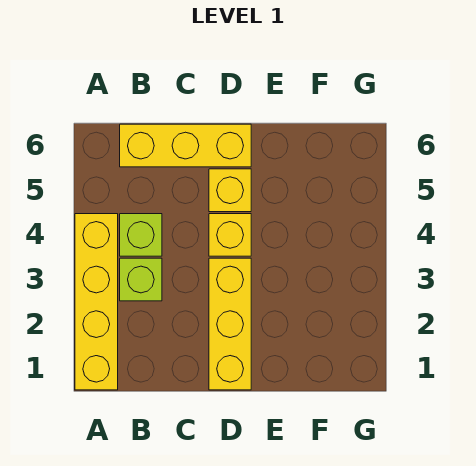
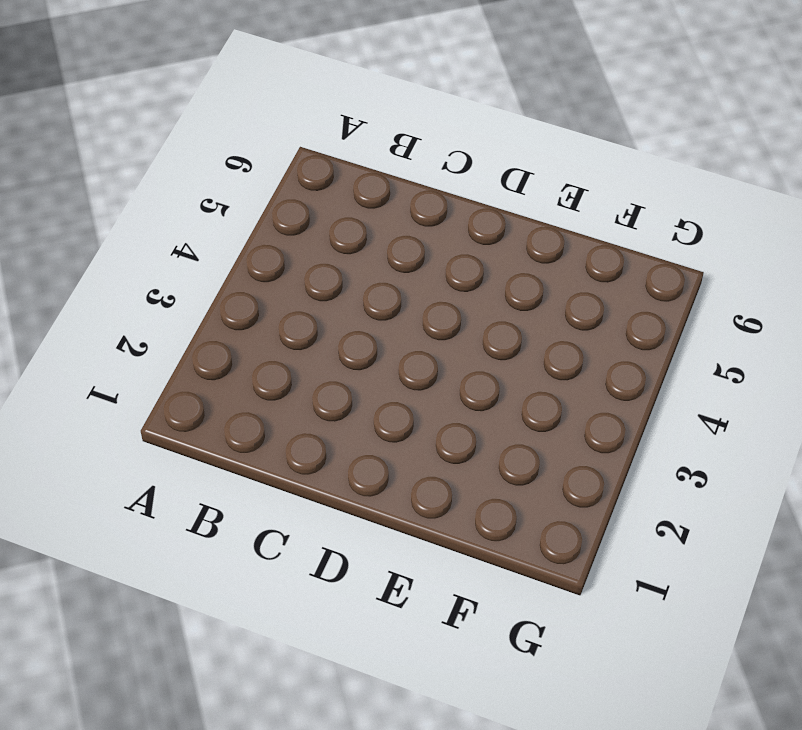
none -> yellow 1x4 brick [75,214,118,390]
none -> lime 1x1 brick [120,258,162,301]

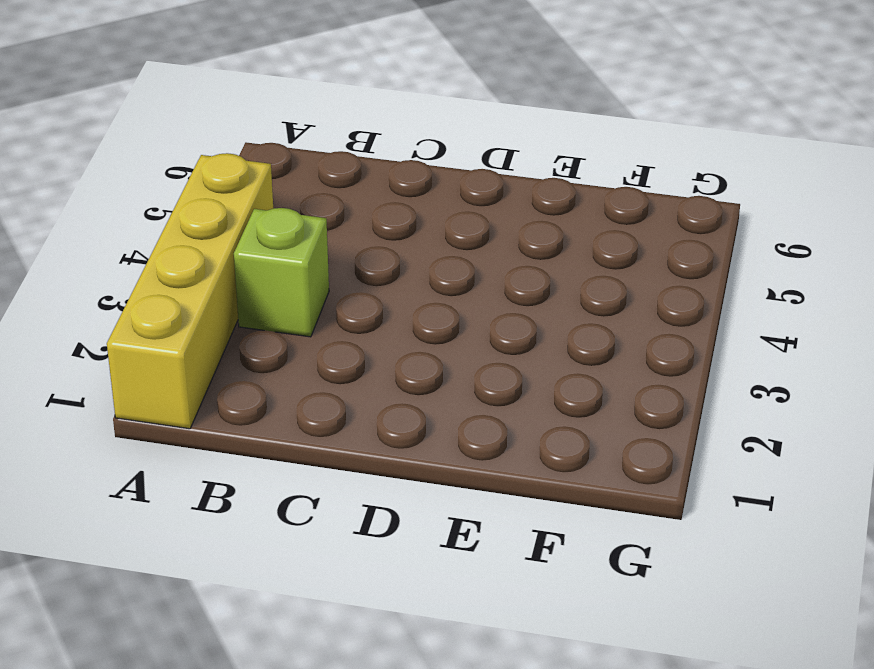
none -> lime 1x1 brick [120,214,162,256]
none -> yellow 1x3 brick [120,124,251,167]

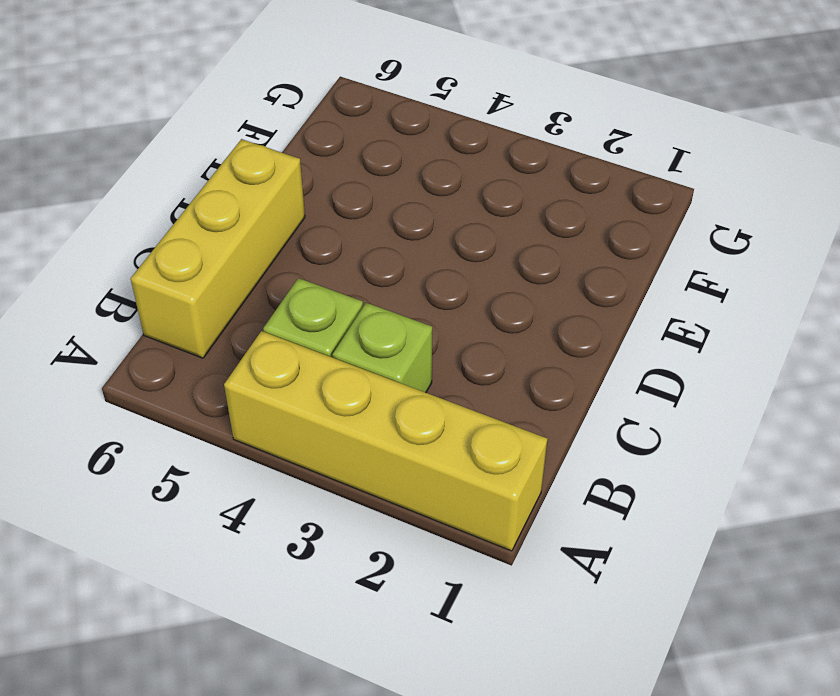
none -> yellow 1x3 brick [209,258,251,390]
none -> yellow 1x1 brick [209,214,251,256]

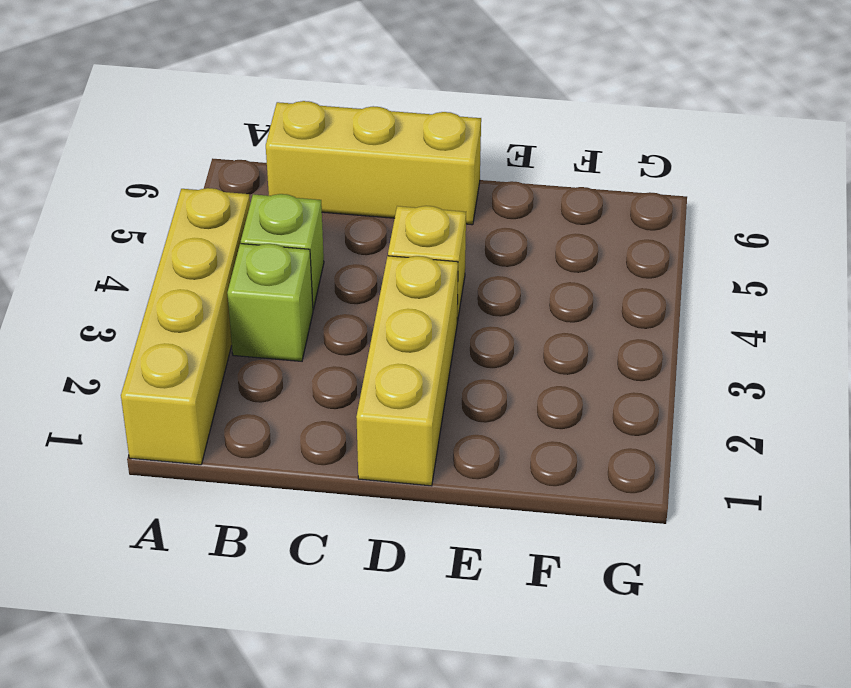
none -> yellow 1x1 brick [209,169,251,212]

